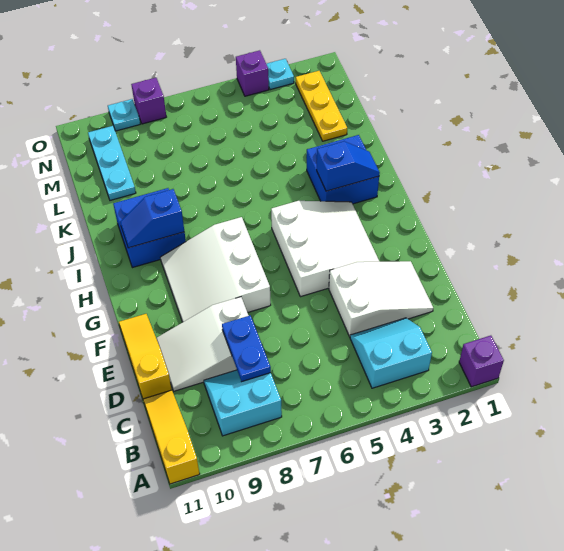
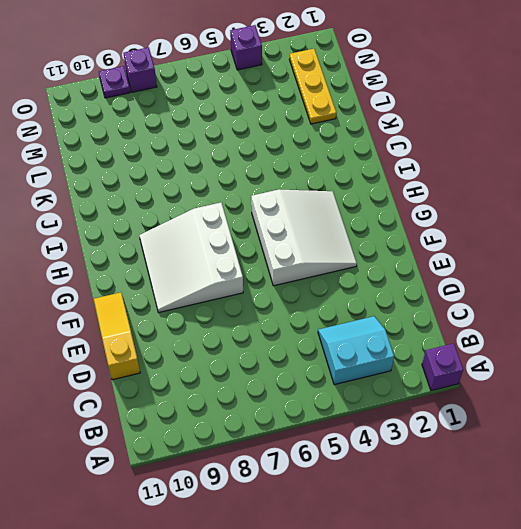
purple 1x1 plate [99,66,130,98] -> cyan 1x1 plate [108,99,140,131]
none -> yellow 1x3 slope [143,390,200,484]
none -> cyan 2x2 slope [204,370,282,436]
none -> white 2x3 slope [329,261,433,337]

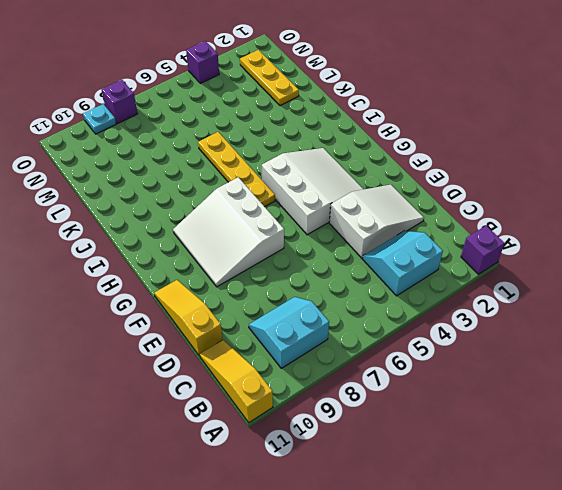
yellow 1x4 plate [198,132,275,207] -> none
none -> white 2x3 slope [156,297,249,391]
none -> blue 2x2 brick [307,135,379,204]
none -> blue 2x2 brick [113,188,186,268]

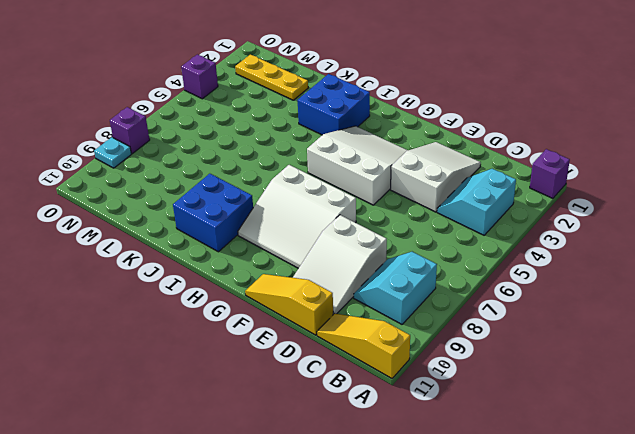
none -> cyan 1x3 plate [88,126,136,200]
none -> cyan 1x1 plate [267,59,294,90]
none -> blue 1x2 plate [222,316,271,381]

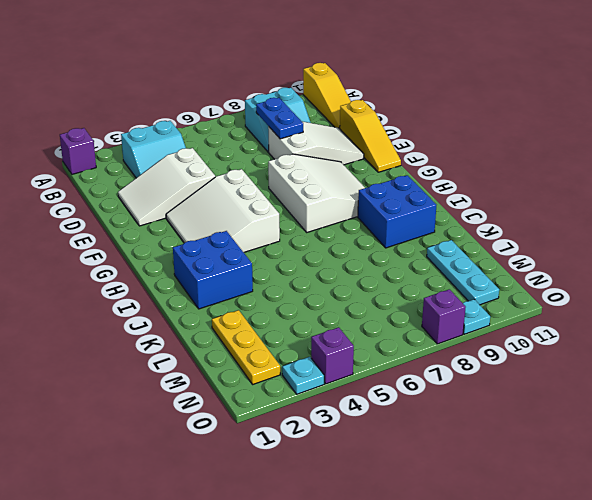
none -> blue 1x2 slope [317,141,380,191]
none -> blue 1x2 slope [120,189,184,248]

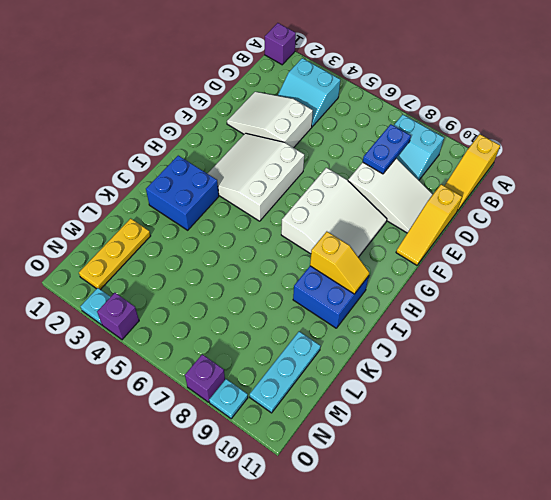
yellow 1x2 slope [310,232,370,294] -> blue 1x2 slope [120,189,184,248]
none -> blue 1x2 slope [317,141,380,191]

